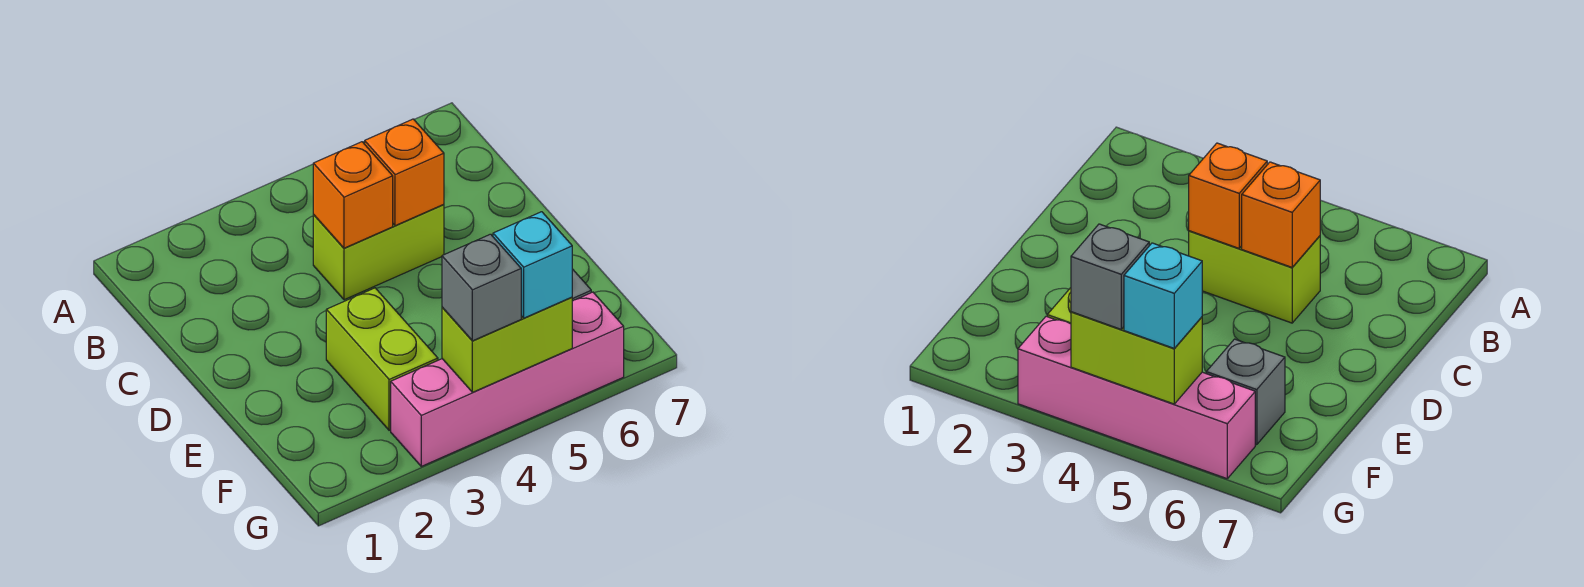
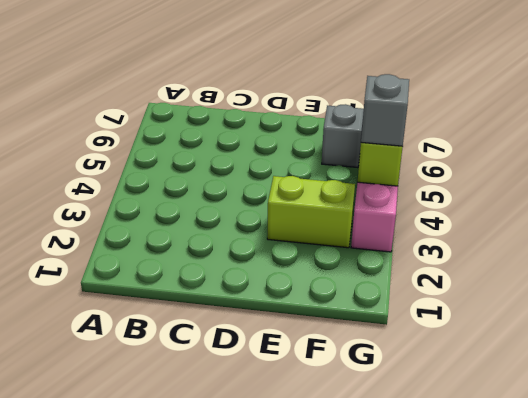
none -> lime 1x2 brick [313,205,444,300]
none -> orange 1x1 brick [313,142,393,248]

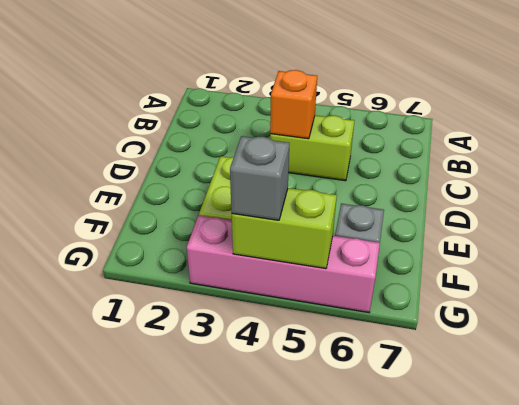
none -> orange 1x1 brick [365,119,444,226]
none -> cyan 1x1 brick [493,212,572,318]

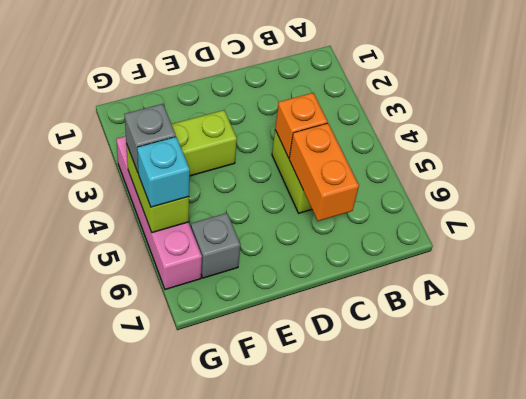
orange 1x2 brick [289,123,359,221] -> orange 1x1 brick [365,119,444,226]

